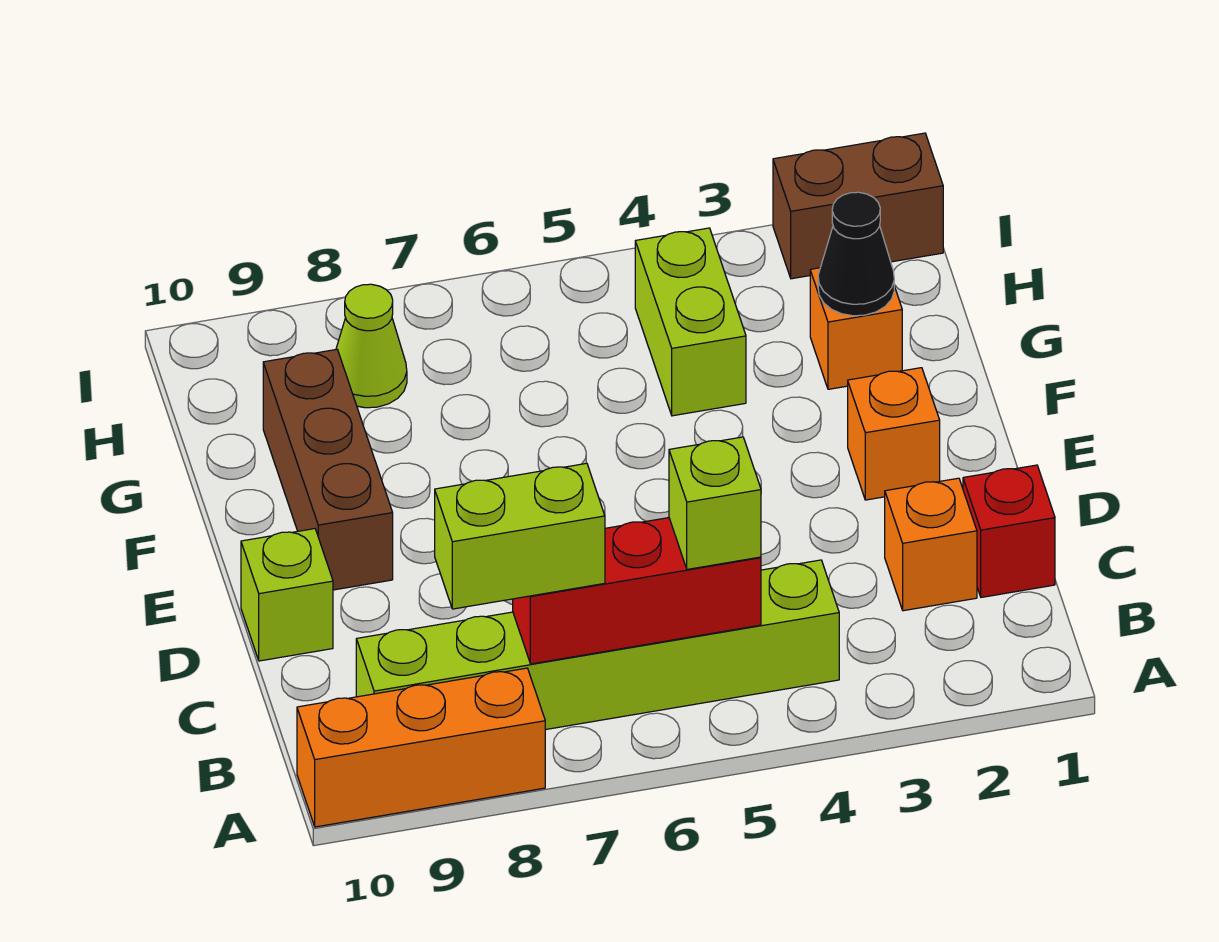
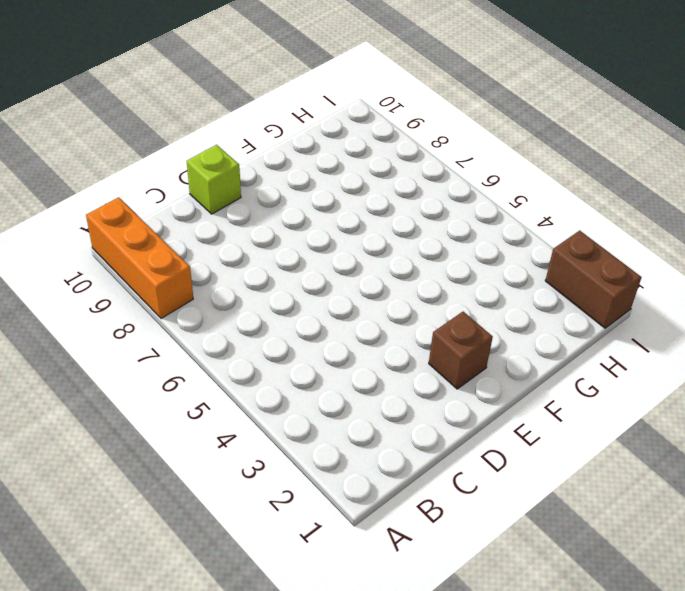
brown 1x1 brick [429,312,493,389] -> orange 1x1 brick [848,368,940,500]
none -> lime 1x6 brick [356,560,839,730]
none -> red 1x1 brick [963,465,1055,597]
none -> orange 1x1 brick [885,478,977,611]

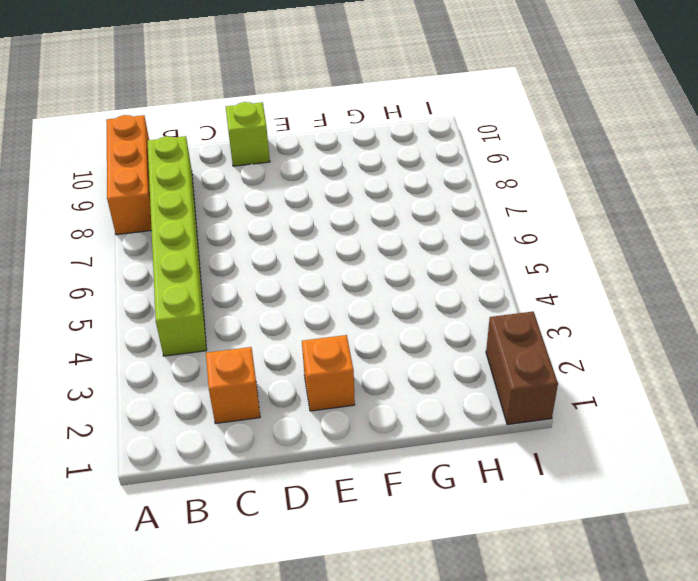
none -> red 1x1 brick [963,465,1055,597]
none -> brown 1x3 brick [263,349,393,590]
none -> orange 1x1 brick [810,268,902,389]

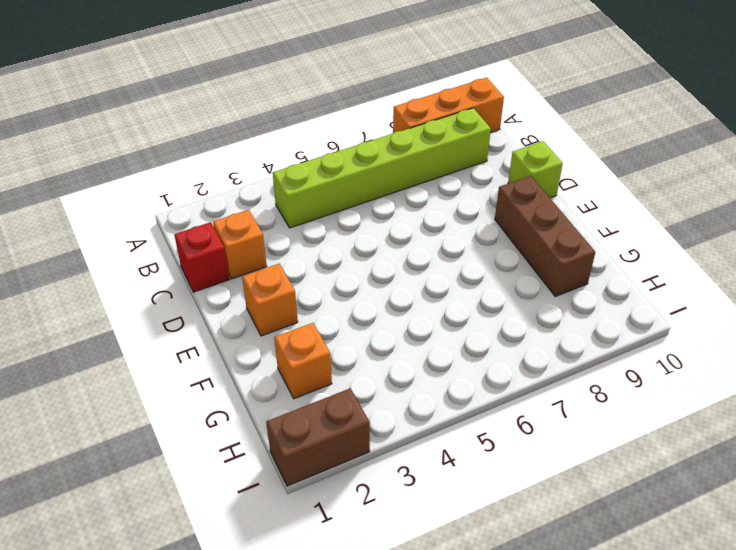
none -> lime 1x2 brick [635,228,746,416]
none -> lime 1x1 cone [336,284,407,408]
none -> red 1x3 brick [513,518,761,664]

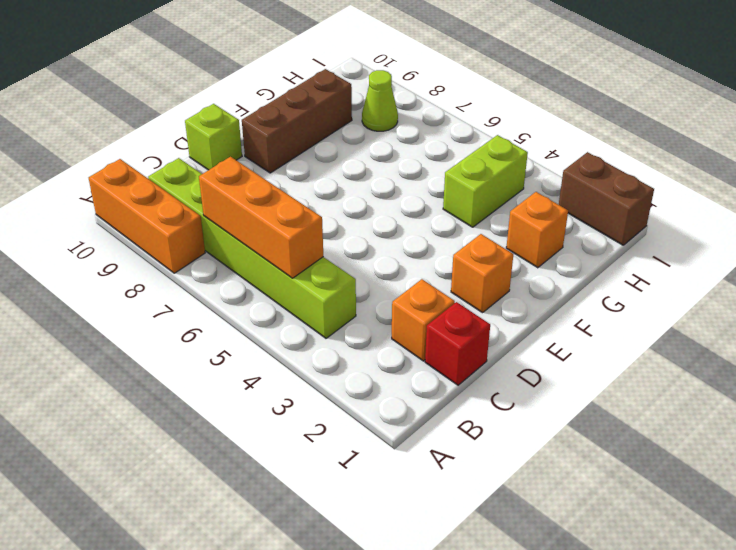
orange 1x3 brick [199,157,323,278] -> red 1x3 brick [513,518,761,664]
none -> black 1x1 cone [818,192,894,316]
none -> lime 1x1 brick [669,437,761,569]
none -> lime 1x2 brick [435,463,605,609]

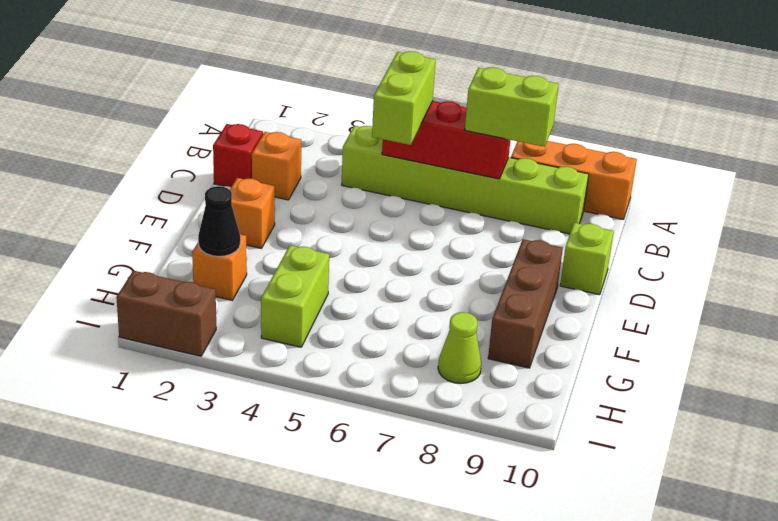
lime 1x2 brick [372,51,436,145] -> lime 1x1 brick [669,437,761,569]

